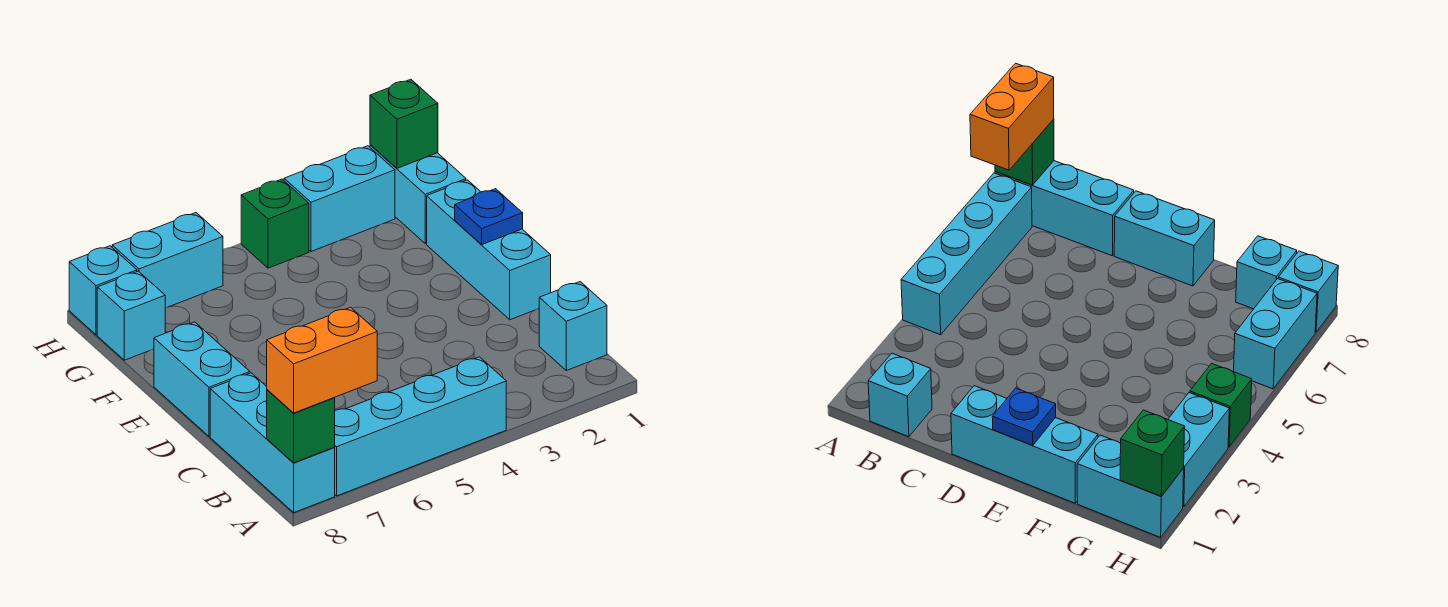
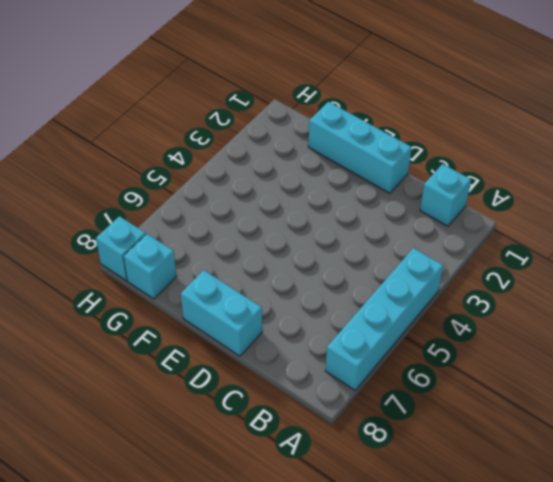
none -> cyan 1x3 brick [210,373,335,512]
none -> cyan 1x2 brick [370,145,466,243]
none -> cyan 1x2 brick [284,146,395,251]

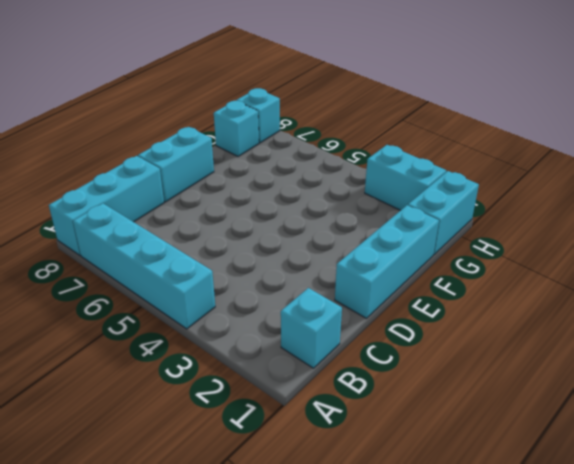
none -> green 1x1 brick [241,179,309,268]
none -> cyan 1x2 brick [112,213,223,308]
none -> green 1x1 brick [267,390,335,463]

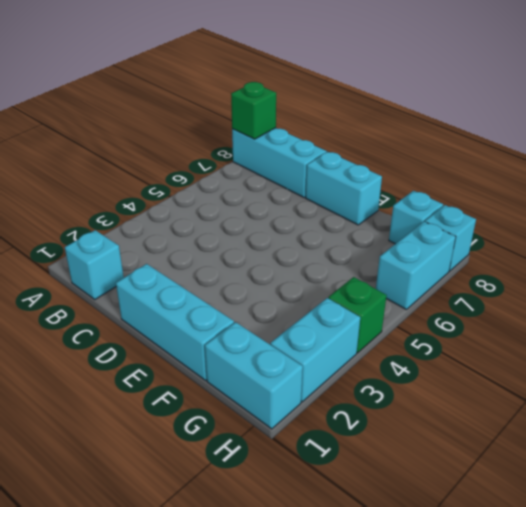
none -> cyan 1x4 brick [334,357,506,496]
none -> blue 1x1 plate [455,189,523,244]
none -> green 1x1 brick [370,79,438,168]

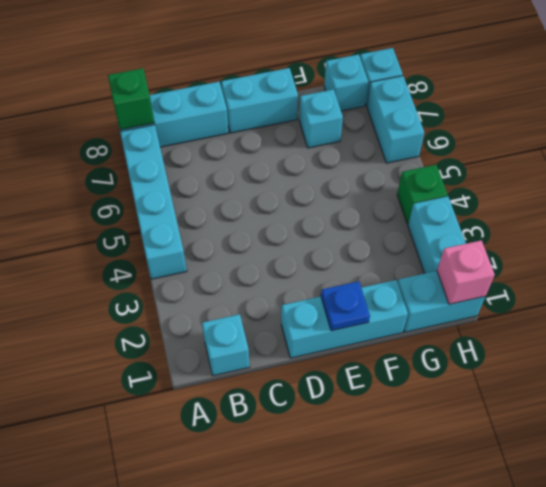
cyan 1x1 brick [299,89,343,148] -> none
pink 1x1 brick [437,240,495,304] -> green 1x1 brick [370,79,438,168]
none -> orange 1x2 brick [267,307,377,413]

